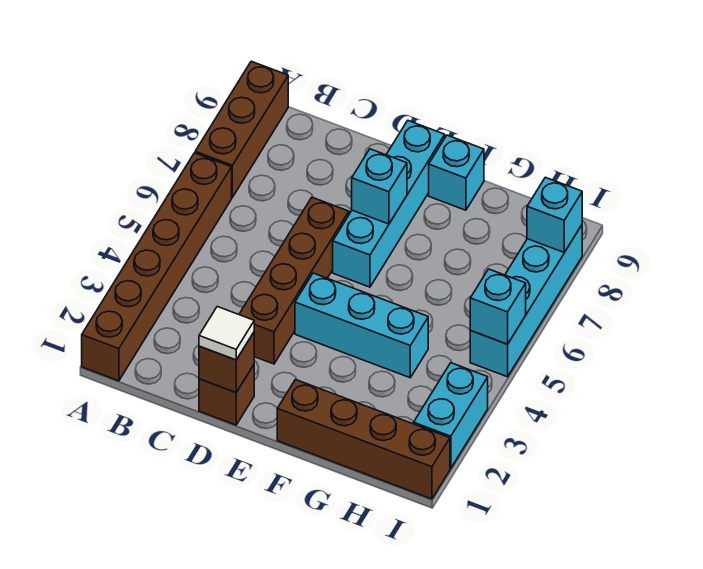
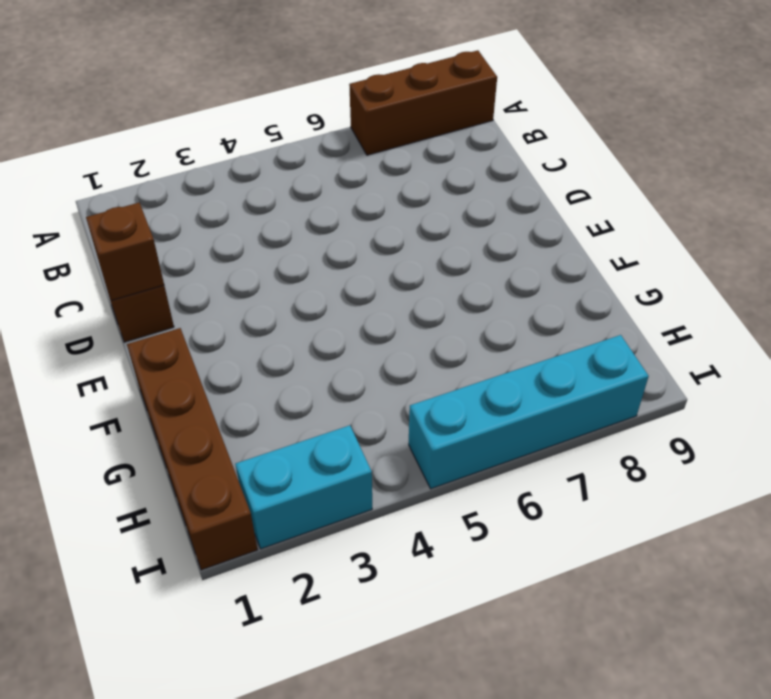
none -> brown 1x6 brick [82,153,232,381]
none -> brown 1x4 brick [239,197,349,364]
none -> cyan 1x3 brick [295,273,428,378]

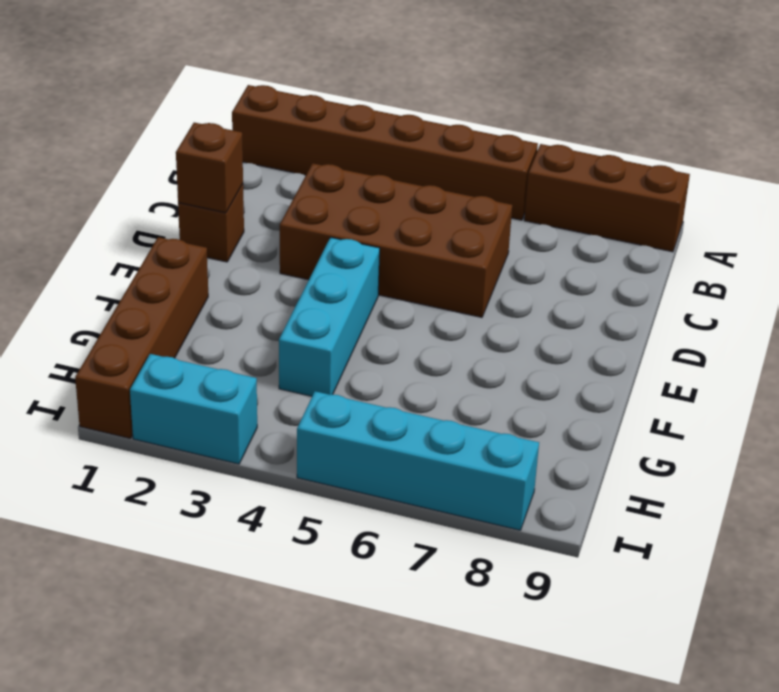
brown 2x4 brick [280,163,512,317] -> brown 1x4 brick [239,197,349,364]
none -> cyan 1x4 brick [333,121,445,287]
none -> cyan 1x1 brick [429,135,484,210]
none -> cyan 1x1 brick [352,149,407,224]

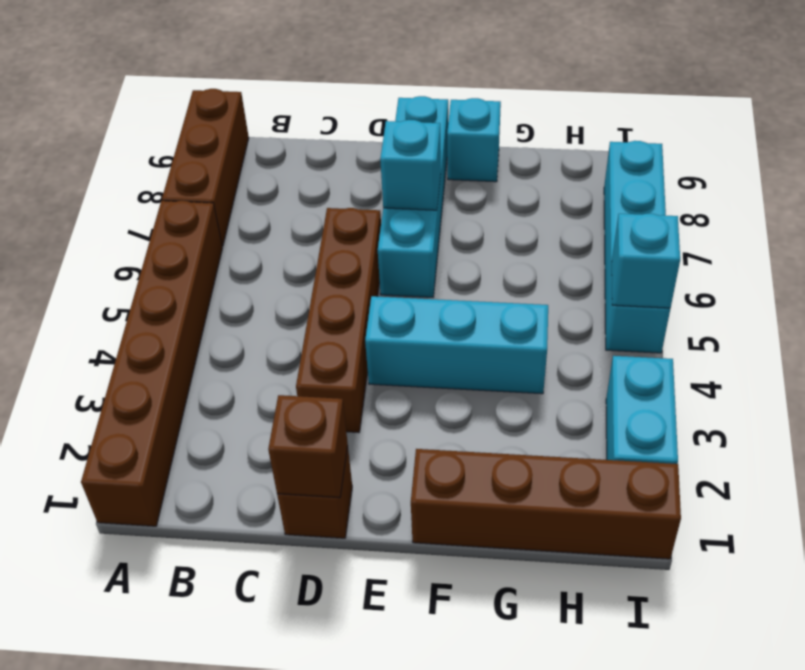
none -> cyan 1x1 brick [527,177,582,252]
none -> white 1x1 tile [199,307,254,360]

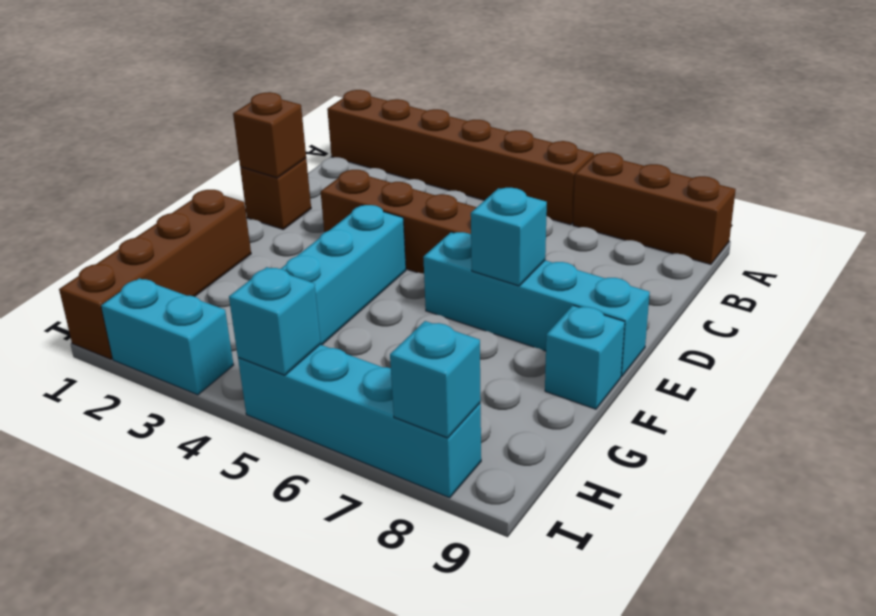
none -> white 1x1 tile [199,307,254,360]

